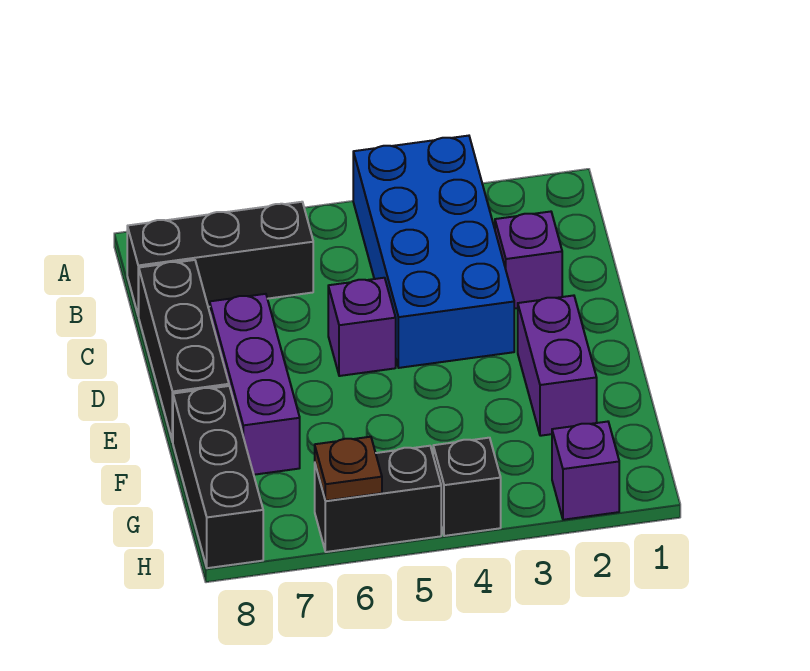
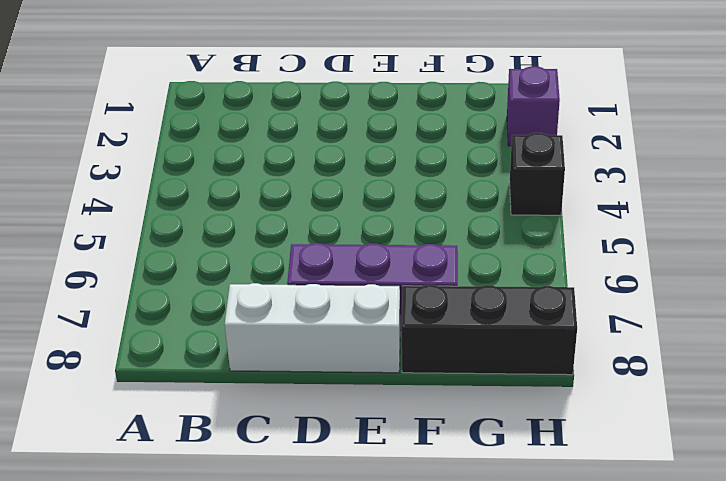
white 1x3 brick [225,283,400,373] -> black 1x3 brick [139,260,229,442]
none -> blue 2x4 brick [353,136,514,368]
none -> black 1x3 brick [127,202,313,316]
none -> purple 1x1 brick [495,212,562,309]

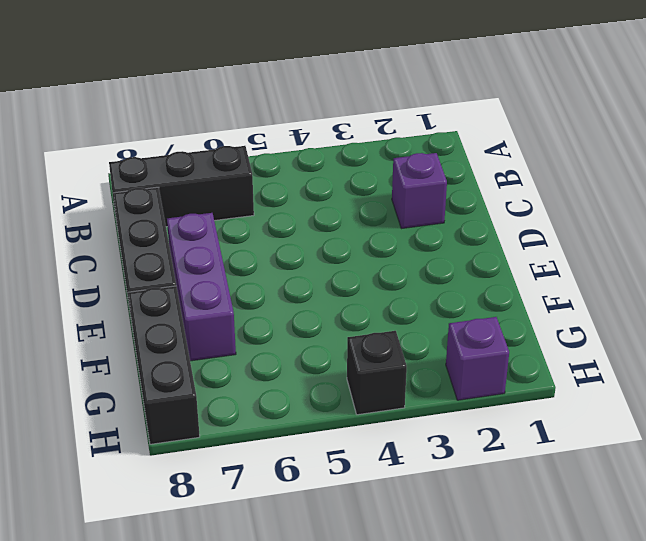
none -> blue 2x4 brick [353,136,514,368]
none -> purple 1x1 brick [328,278,396,376]
none -> purple 1x2 brick [518,295,597,436]

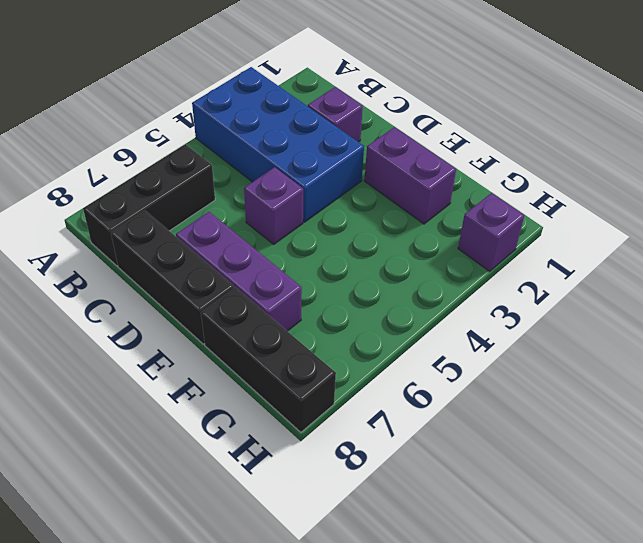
none -> black 1x1 brick [433,438,501,536]
none -> black 1x2 brick [315,446,441,552]
none -> brown 1x1 plate [315,437,382,501]

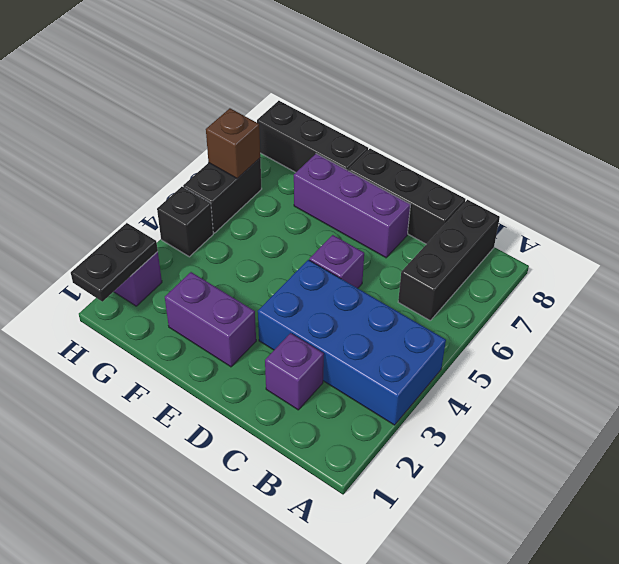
black 1x2 plate [71,223,158,302] -> none
brown 1x1 brick [206,108,260,178] -> brown 1x1 plate [315,437,382,501]

